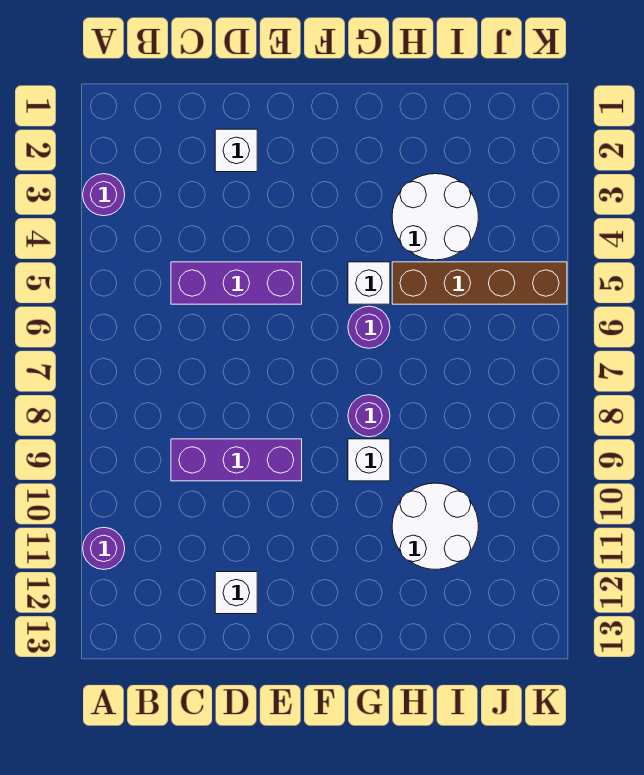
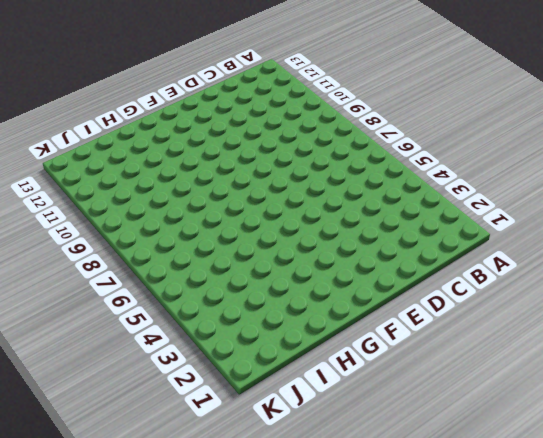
none -> purple 1x1 round brick [83,174,125,216]
none -> purple 1x1 round brick [83,527,125,570]
none -> purple 1x3 brick [171,262,302,304]

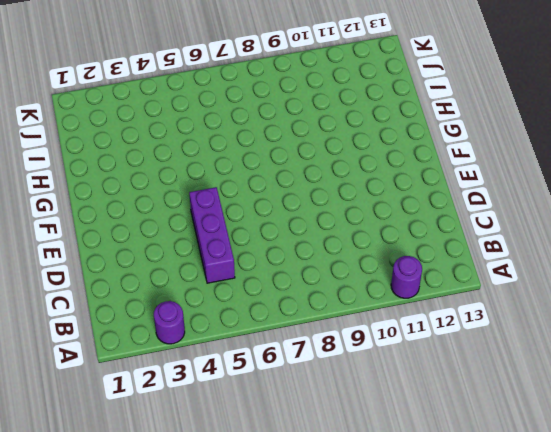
none -> purple 1x3 brick [171,439,302,481]
none -> white 1x1 brick [215,129,257,172]
none -> white 1x1 brick [215,572,257,614]

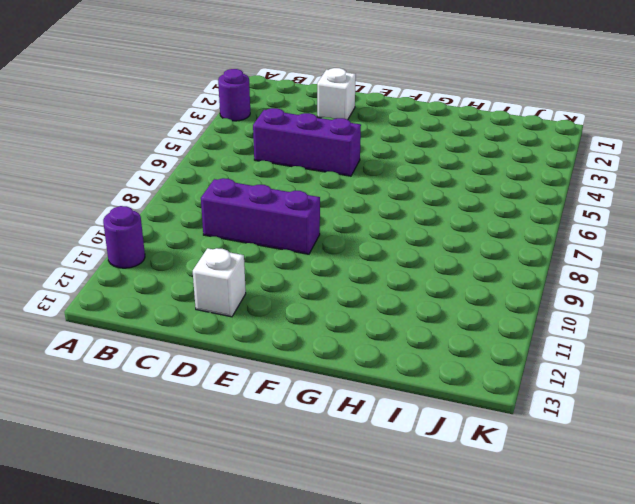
none -> white 1x1 brick [348,262,390,304]
none -> purple 1x1 round brick [348,306,390,348]
none -> purple 1x1 round brick [348,395,390,437]

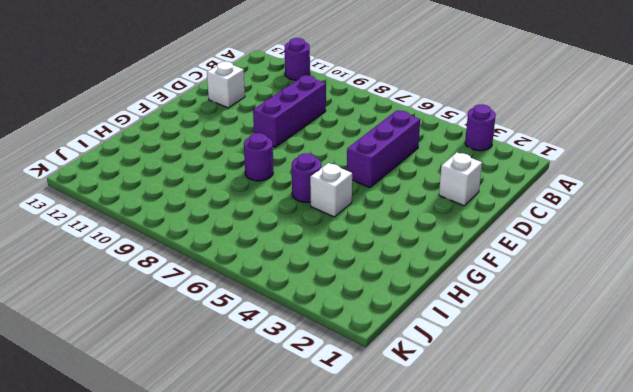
none -> white 1x1 brick [348,439,390,481]
none -> white 2x2 round brick [392,174,478,260]
none -> brown 1x4 brick [392,262,567,304]

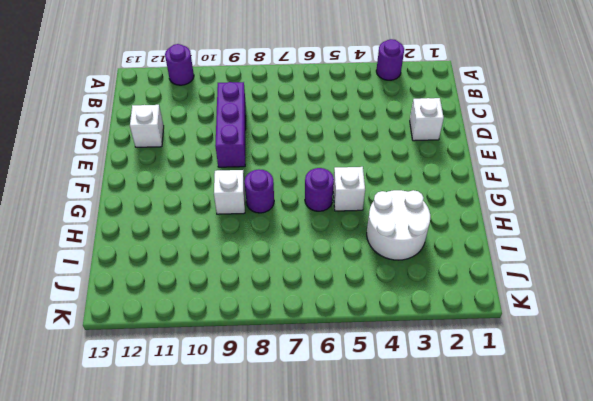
none -> purple 1x3 brick [171,262,302,304]
none -> brown 1x4 brick [392,262,567,304]
none -> white 2x2 round brick [392,483,479,570]

